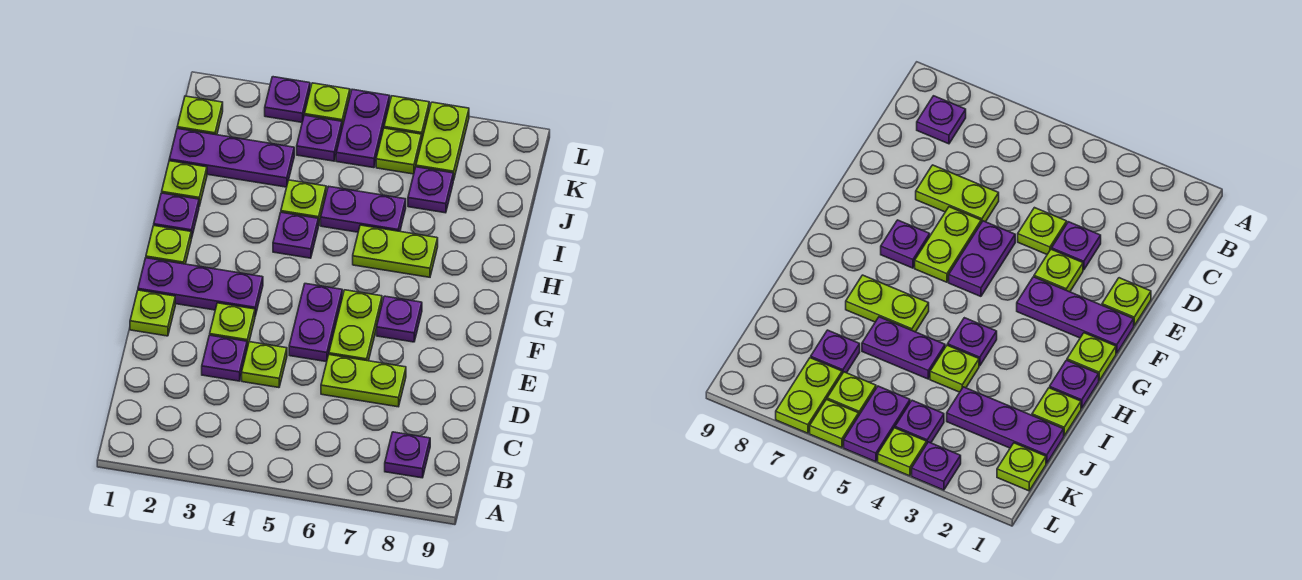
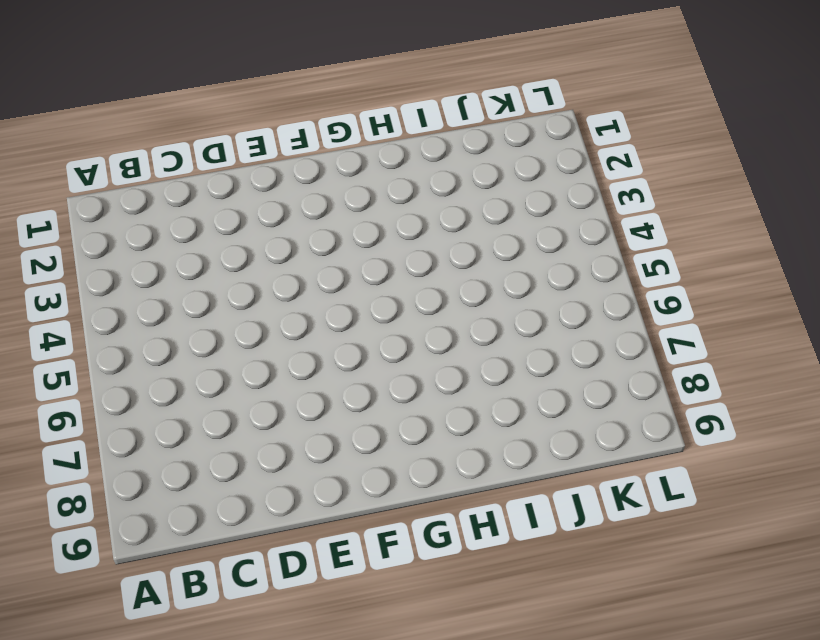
none -> purple 1x1 plate [385,432,430,478]
none -> purple 1x1 plate [202,335,247,381]
none -> lime 1x1 plate [242,342,287,388]

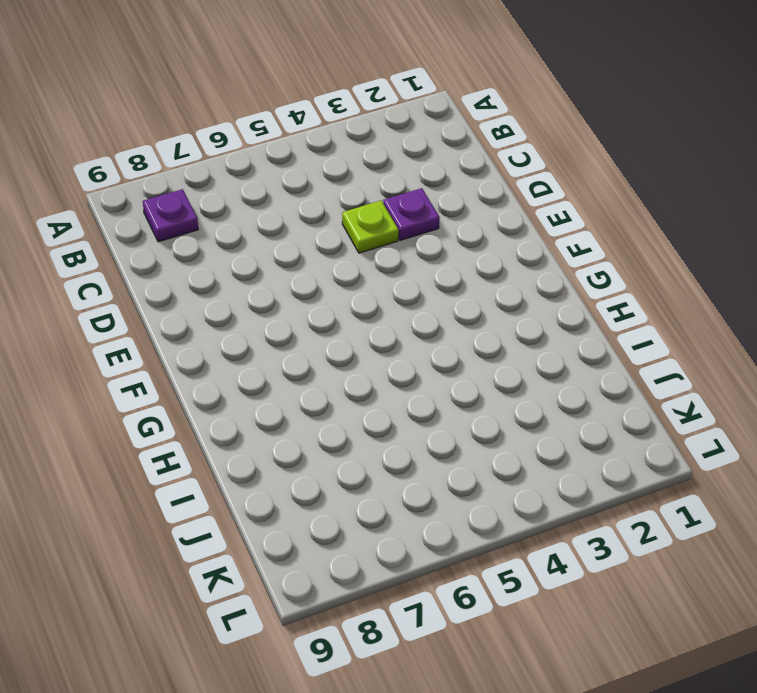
none -> lime 1x2 plate [321,355,406,407]
none -> lime 1x1 plate [130,290,175,336]
none -> lime 1x1 plate [210,303,255,348]

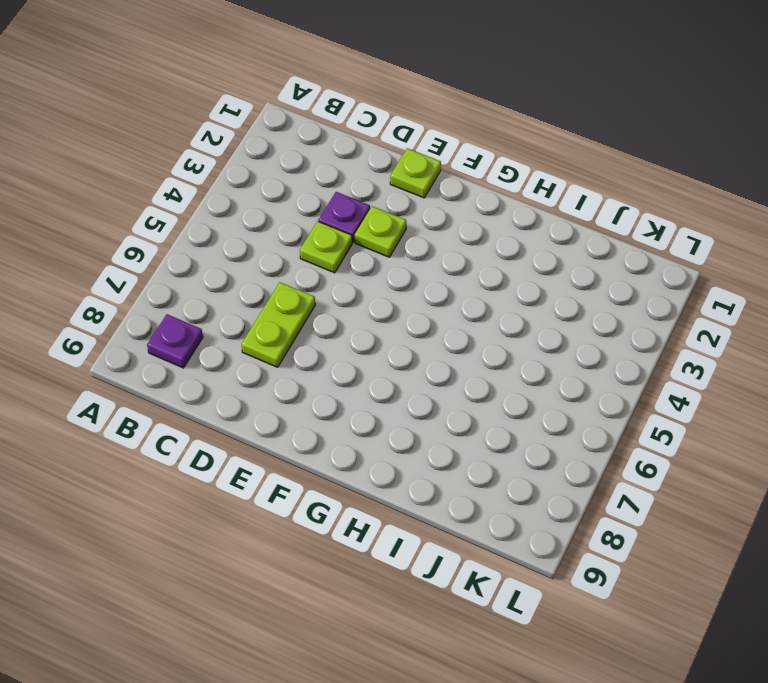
none -> purple 1x2 plate [289,284,342,362]
none -> lime 1x2 plate [329,290,382,361]
none -> purple 1x3 plate [138,258,263,316]

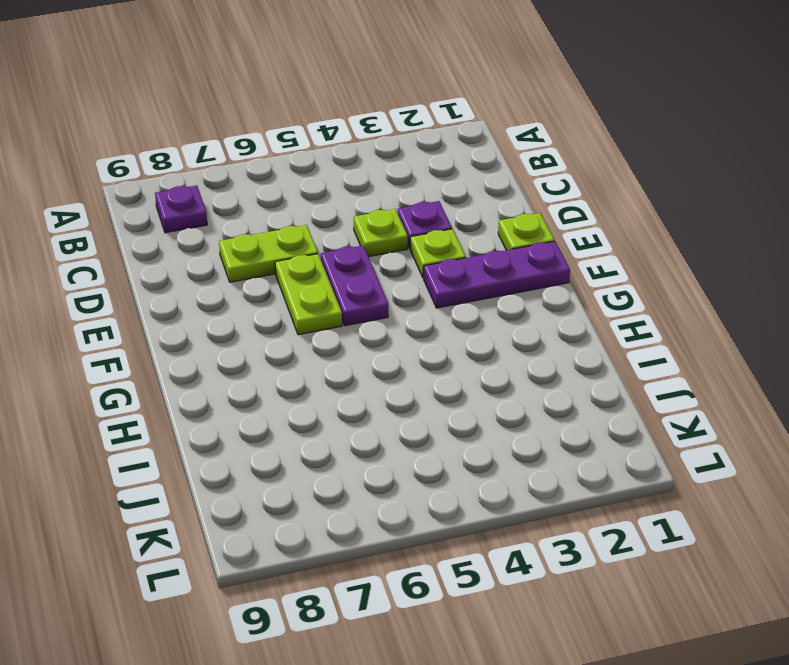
none -> purple 1x1 plate [377,296,422,342]
none -> lime 1x1 plate [146,225,191,264]
none -> purple 1x1 plate [154,193,199,239]

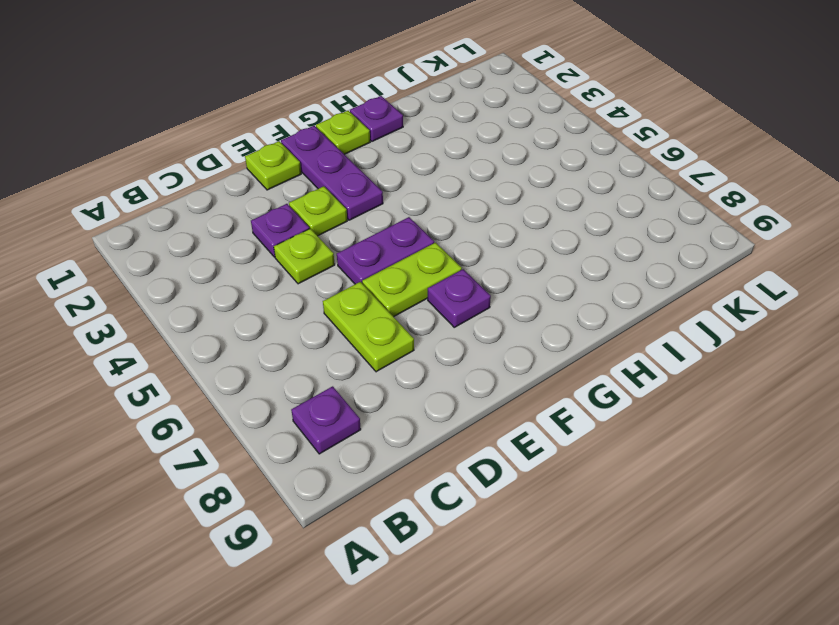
none -> purple 1x1 plate [273,212,318,258]
none -> lime 1x2 plate [353,225,438,277]
none -> lime 1x1 plate [162,161,207,206]

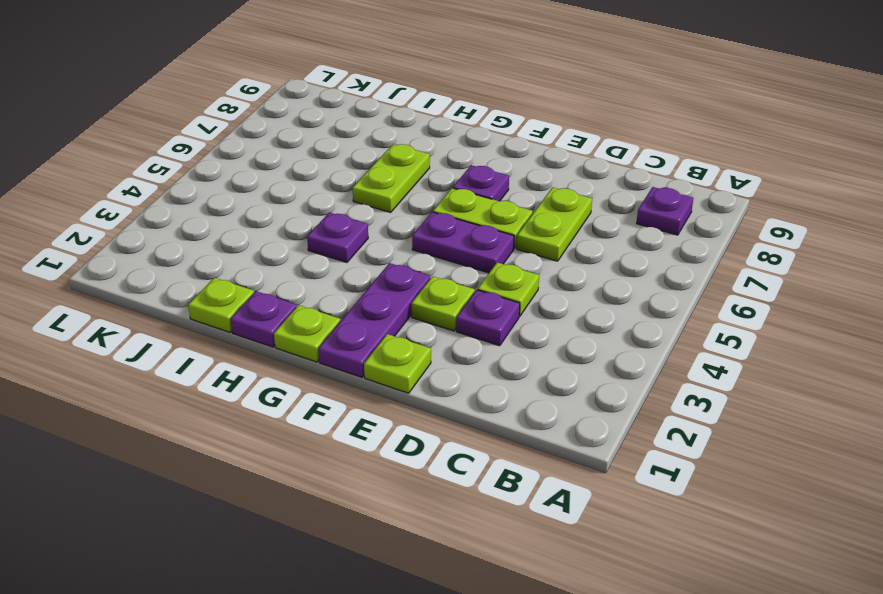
none -> lime 1x1 plate [281,180,326,226]
none -> purple 1x2 plate [321,186,406,232]
none -> purple 1x3 plate [169,128,294,187]

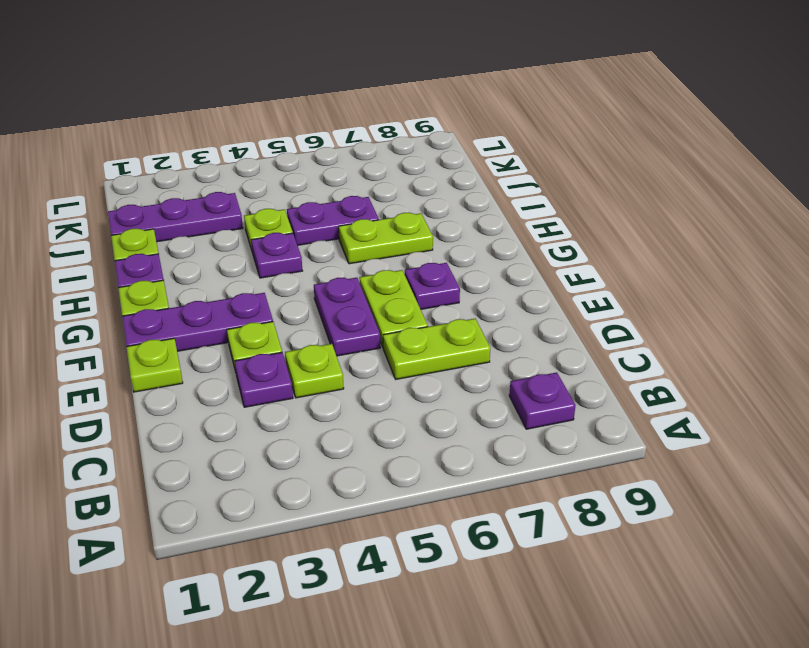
none -> purple 1x1 plate [408,167,453,213]
none -> lime 1x1 plate [177,96,223,135]
none -> purple 1x1 plate [297,115,342,161]

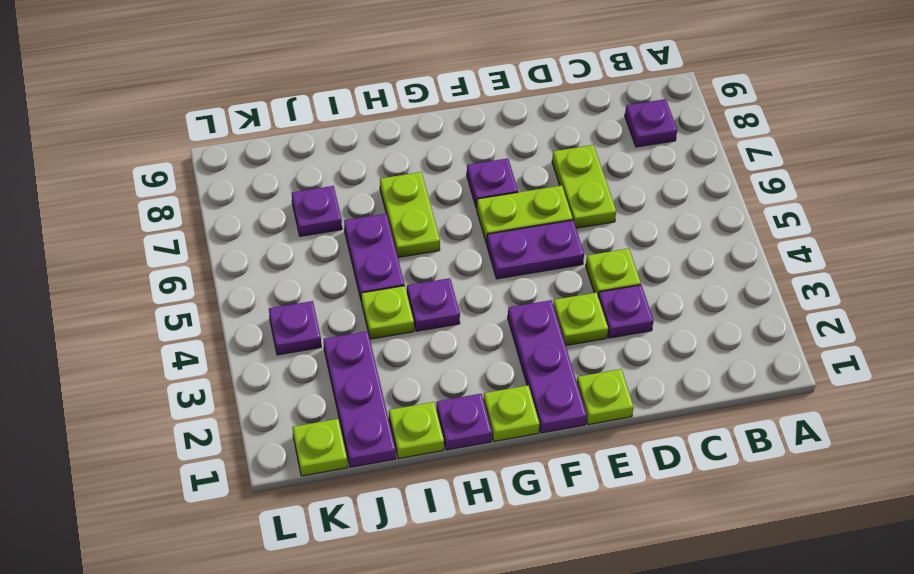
none -> purple 1x2 plate [336,89,390,168]
none -> lime 1x1 plate [376,128,422,174]
none -> lime 1x2 plate [416,102,469,180]

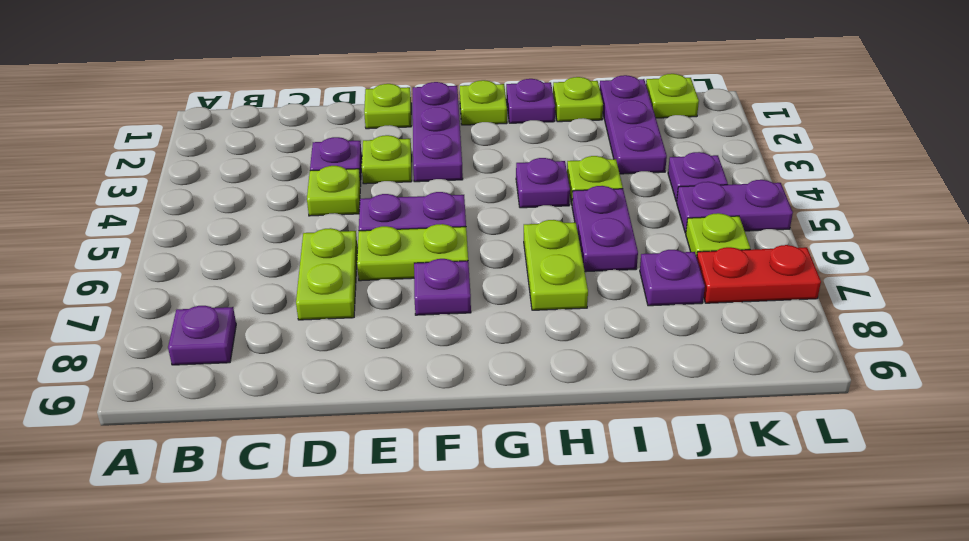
red 1x2 plate [697,245,821,303] -> lime 1x2 plate [416,102,469,180]
none -> purple 1x1 plate [265,77,310,122]
none -> lime 1x1 plate [305,83,350,127]
none -> lime 1x1 plate [384,96,429,138]

